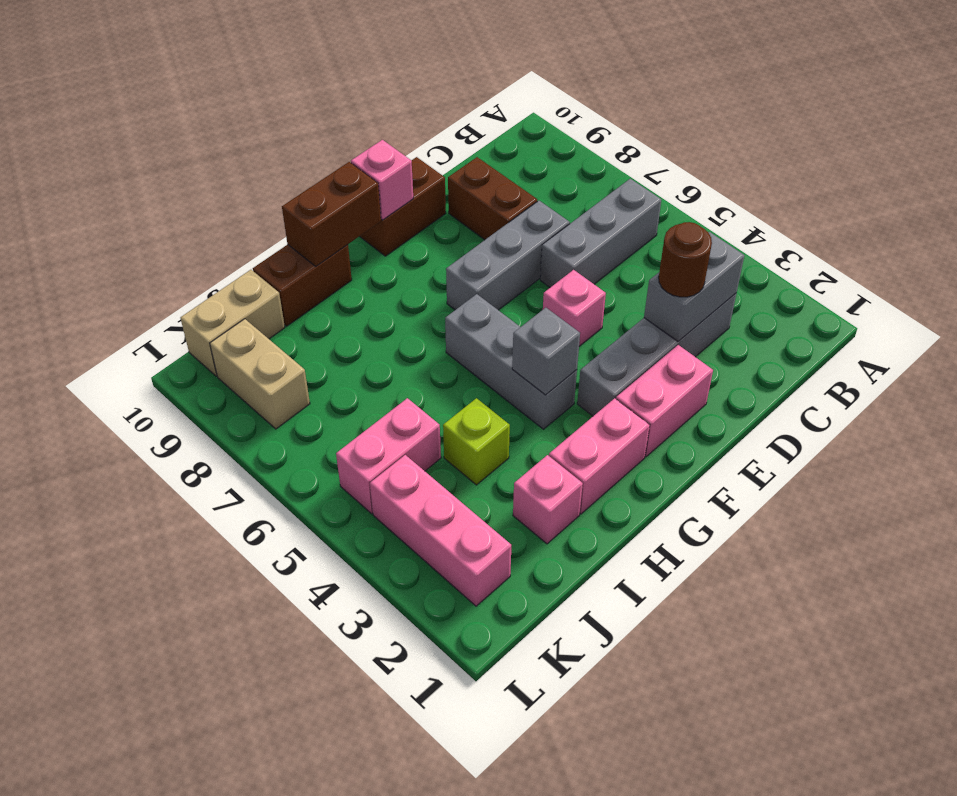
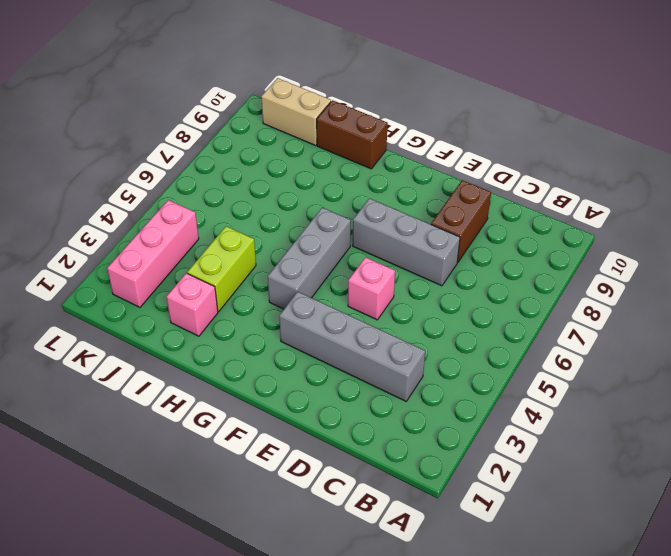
lime 1x2 brick [187,226,256,312] -> lime 1x1 brick [443,398,510,485]
none -> grey 1x3 brick [540,179,662,287]
none -> pink 1x2 brick [616,345,713,457]
none -> brown 1x2 brick [360,157,446,256]

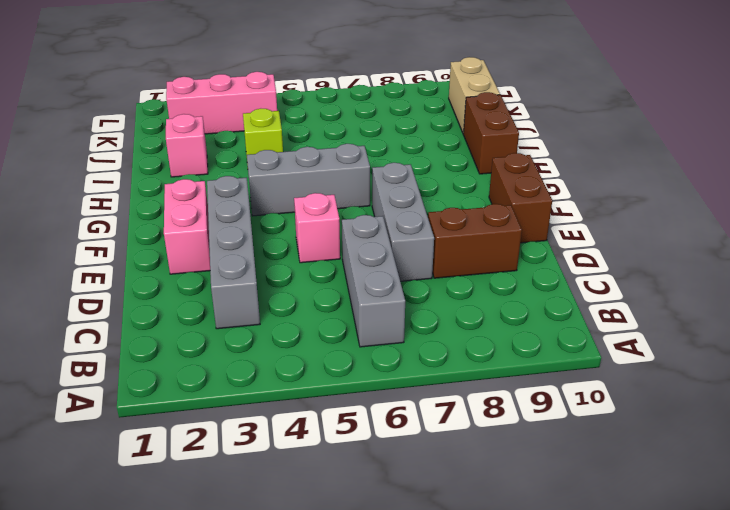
none -> pink 1x2 brick [549,398,650,514]
none -> pink 1x2 brick [336,398,441,514]
none -> tan 1x2 brick [210,319,310,429]

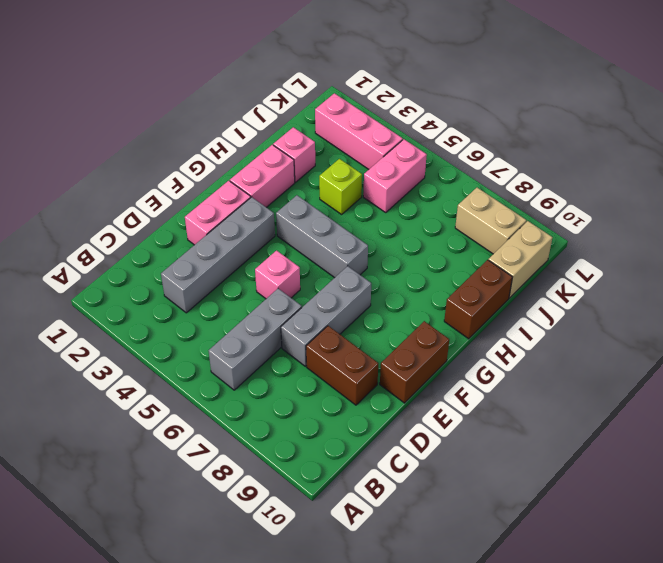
none -> grey 1x2 brick [644,232,744,342]
none -> pink 1x1 brick [351,140,413,220]
none -> grey 1x1 brick [512,308,580,395]

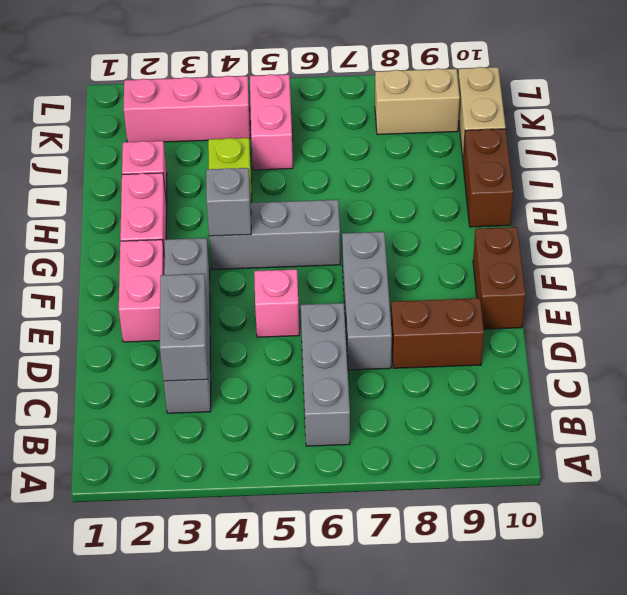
none -> pink 1x1 brick [351,140,413,220]
none -> brown 1x2 brick [282,162,381,266]
none -> brown 1x1 round brick [659,222,712,297]

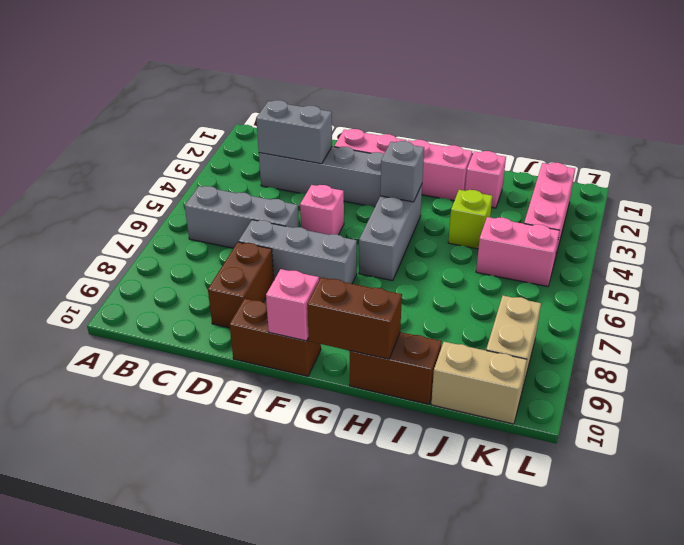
none -> brown 1x1 round brick [659,222,712,297]

